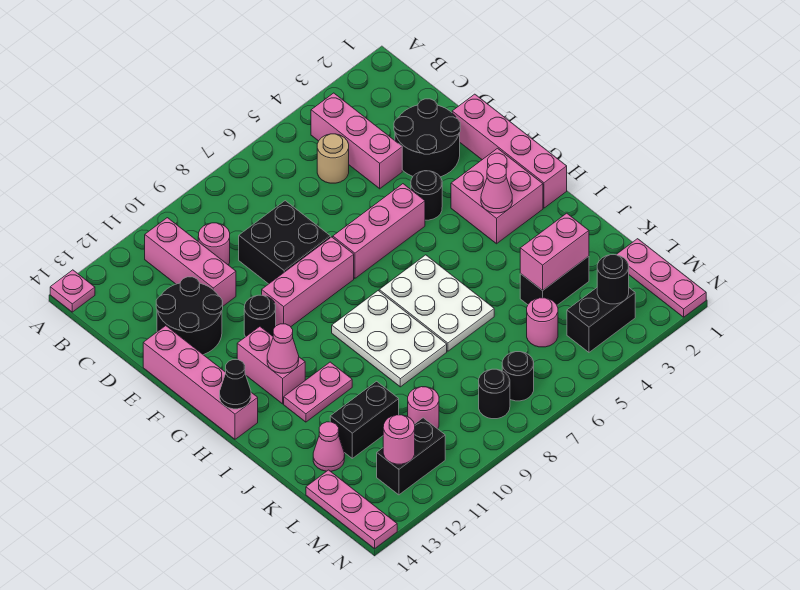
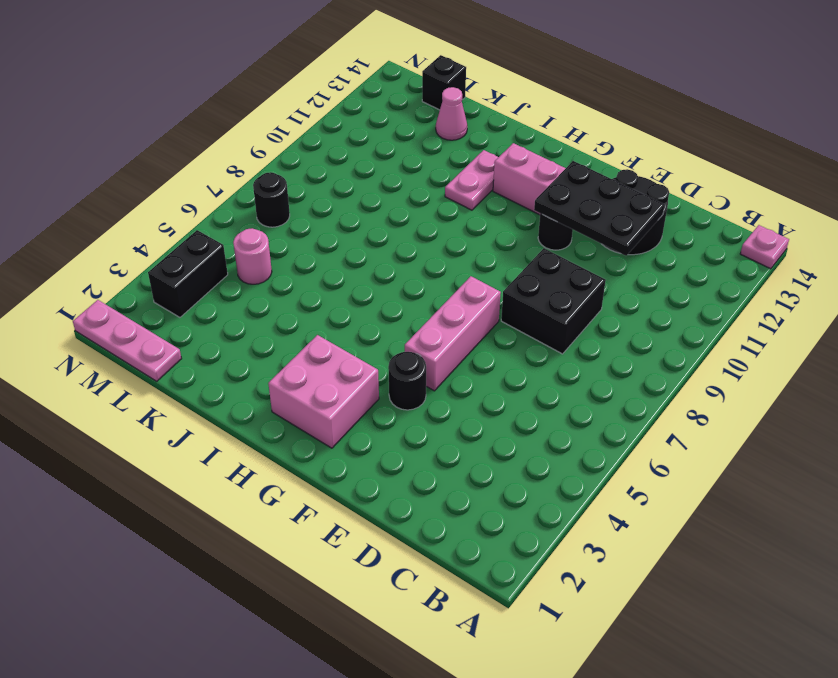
black 2x3 plate [534,161,665,256] -> none
black 1x1 brick [422,55,466,110] -> pink 1x3 plate [306,470,397,549]
none -> pink 1x3 brick [311,93,402,189]
none -> pink 1x3 brick [145,218,236,306]
none -> tan 1x1 round brick [317,134,349,183]
none -> pink 1x1 round brick [198,223,230,265]

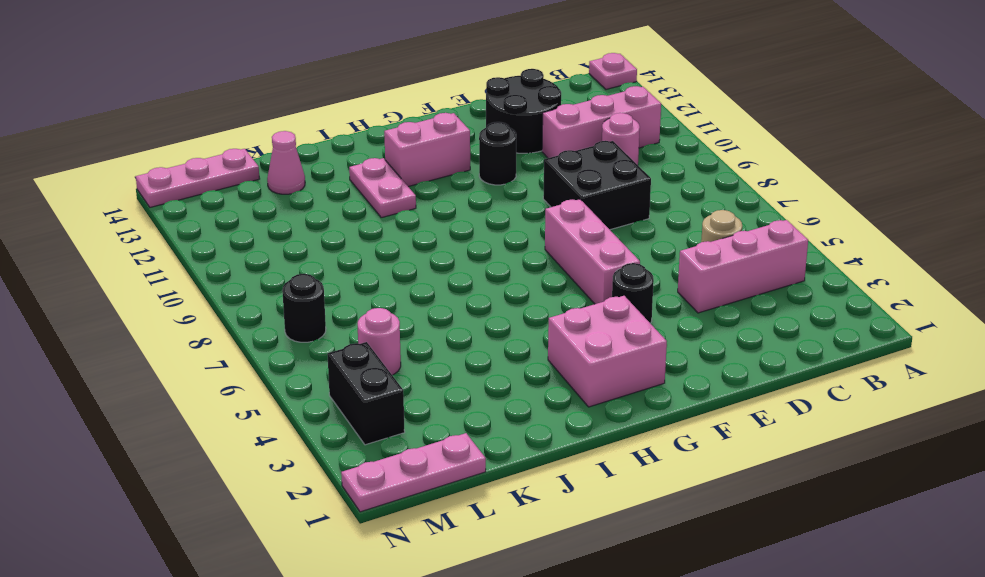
none -> black 2x2 round brick [394,99,460,177]
none -> pink 1x4 brick [452,94,567,208]
none -> pink 1x4 brick [143,326,258,439]
none -> pink 1x3 brick [262,237,354,327]

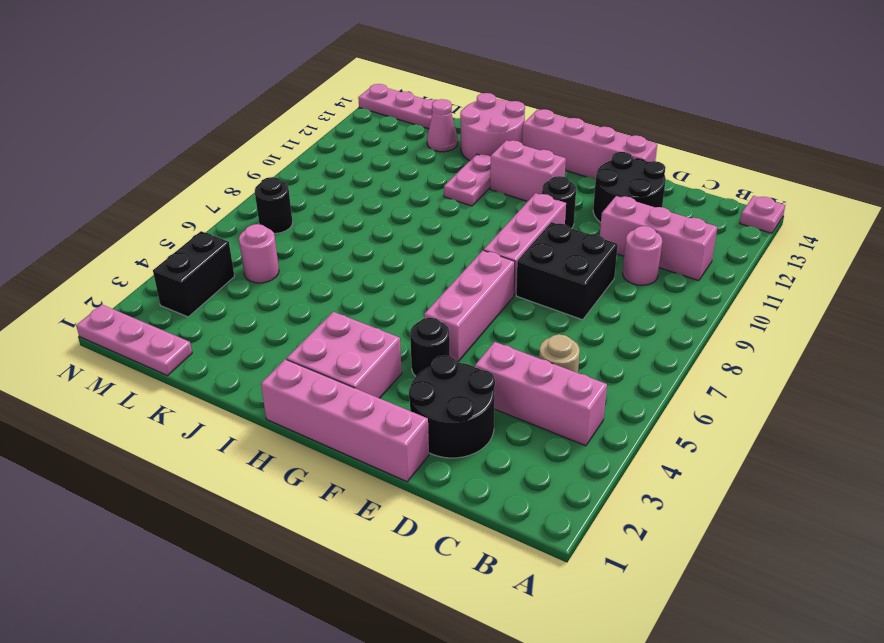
pink 2x2 round brick [460,93,525,161] -> none
none -> white 2x3 plate [379,255,494,351]
none -> white 2x3 plate [332,291,447,387]
none -> black 1x2 brick [520,256,589,305]
none -> black 1x2 brick [330,381,399,458]

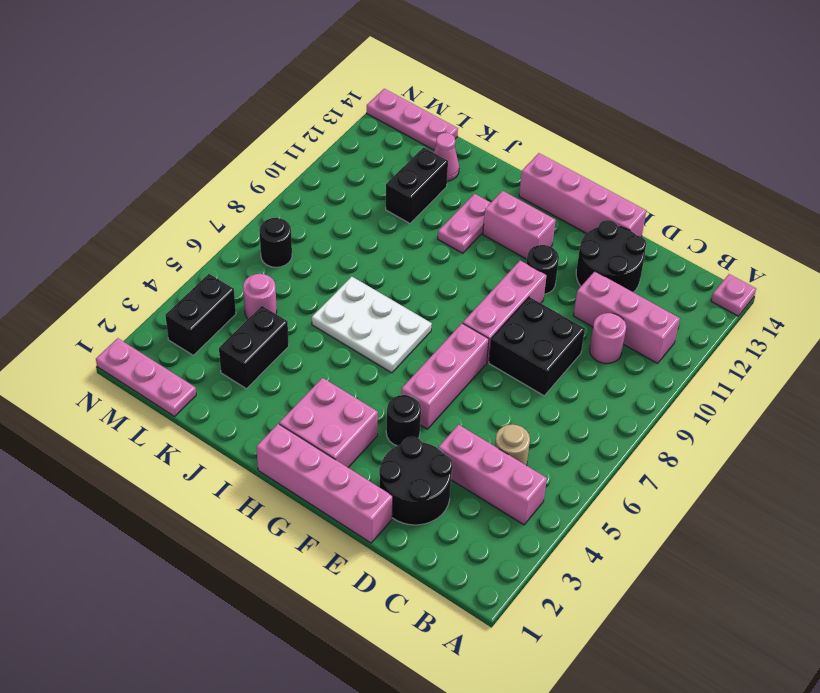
none -> white 2x3 plate [332,291,447,387]
none -> pink 1x1 round brick [408,387,439,429]
none -> black 1x1 round brick [479,369,510,419]
none -> black 1x2 brick [377,418,445,495]

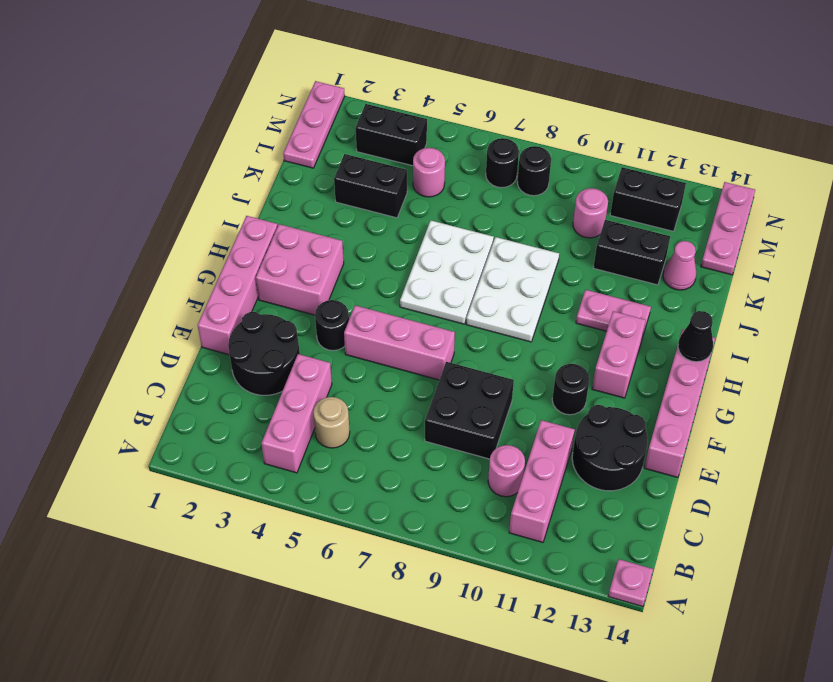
none -> pink 1x3 brick [262,237,354,327]
none -> pink 1x1 cone [481,164,512,213]
none -> pink 1x1 cone [267,324,299,373]
none -> pink 1x2 brick [520,213,589,291]

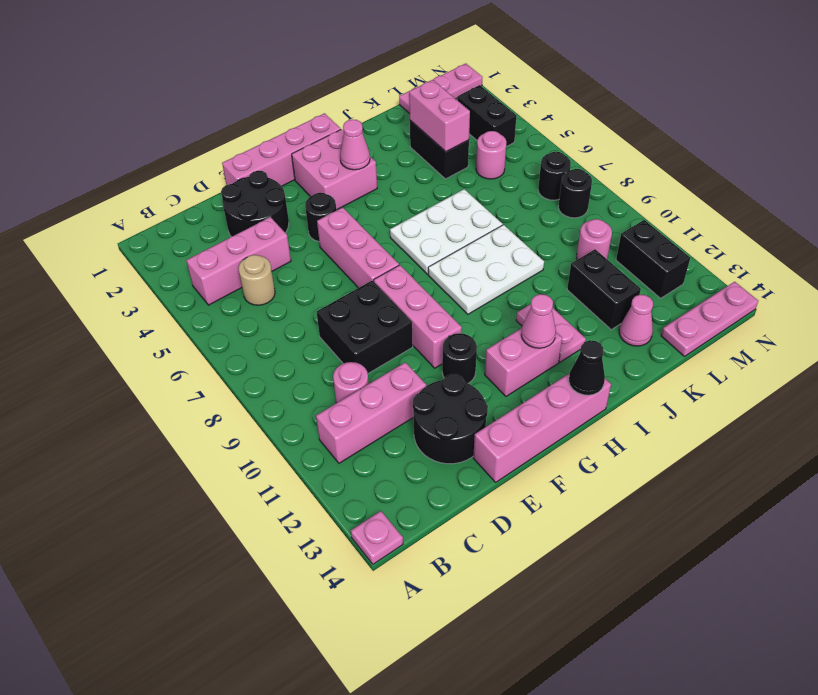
none -> black 1x1 round brick [597,255,629,304]
none -> pink 1x1 round brick [383,415,415,464]

